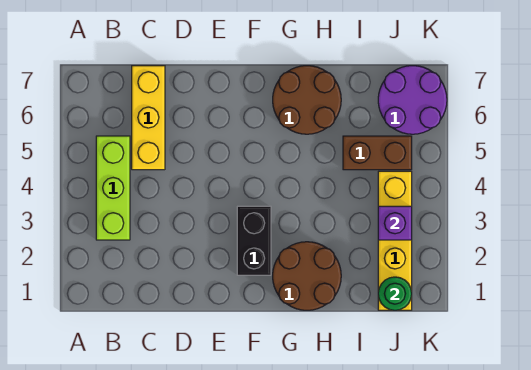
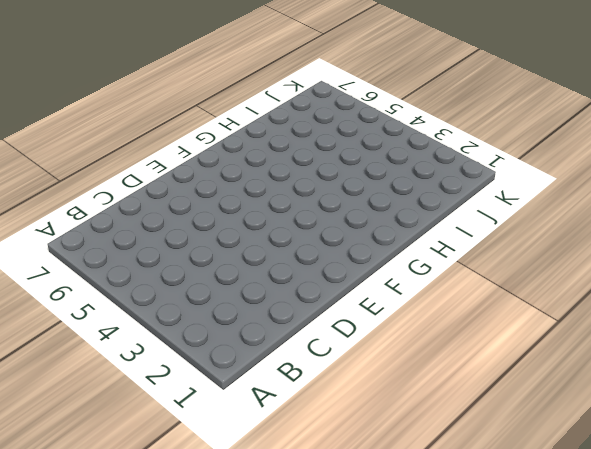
none -> lime 1x3 brick [96,136,130,240]
none -> yellow 1x3 brick [132,66,165,170]

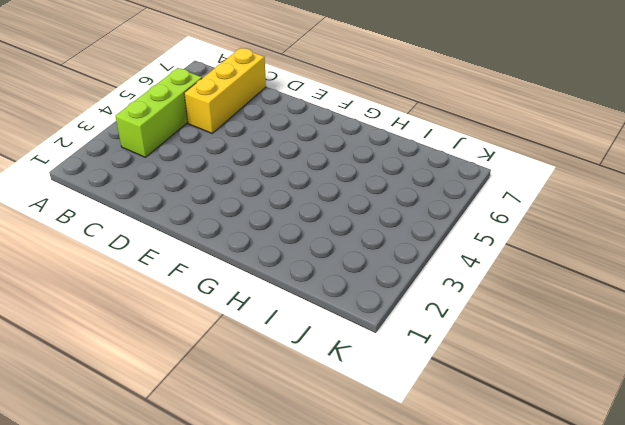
none -> black 1x2 brick [237,206,271,275]
none -> brown 2x2 round brick [273,242,341,310]

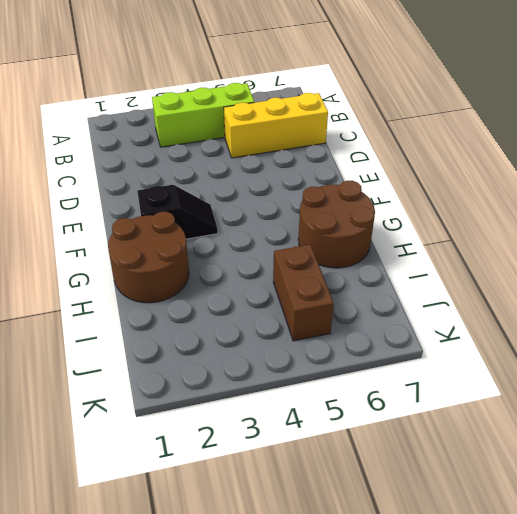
black 1x2 slope [137,185,218,239] -> black 1x2 brick [237,206,271,275]
none -> yellow 1x4 brick [378,171,412,310]
none -> purple 2x2 round brick [378,66,447,134]

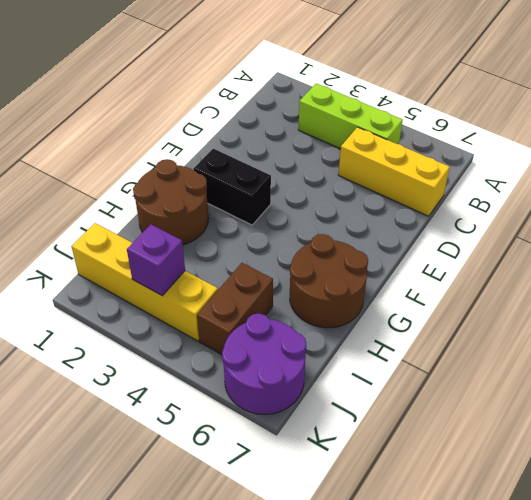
none -> green 1x1 round brick [378,277,412,310]

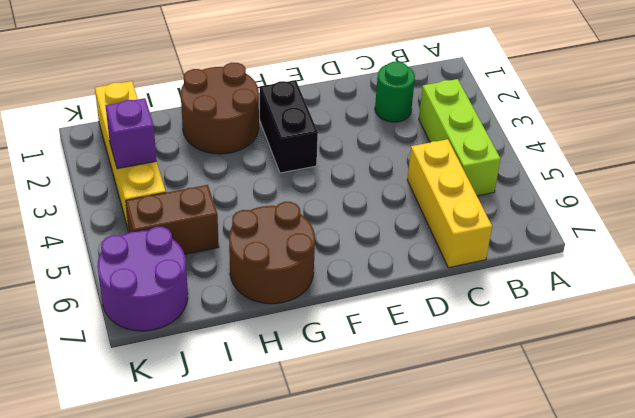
green 1x1 round brick [375,62,415,122] -> green 1x1 round brick moved to [378,277,412,310]

